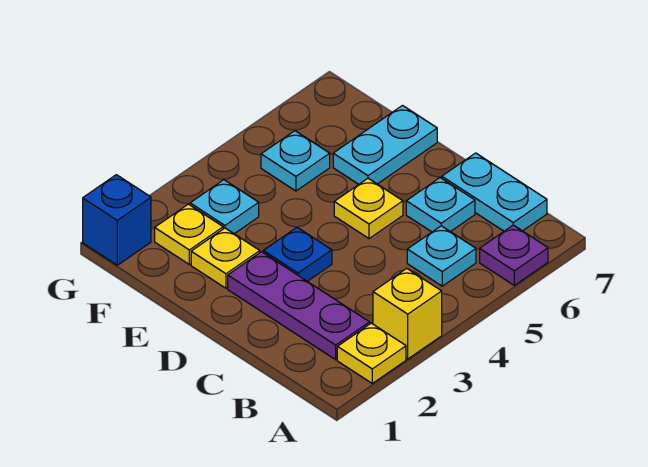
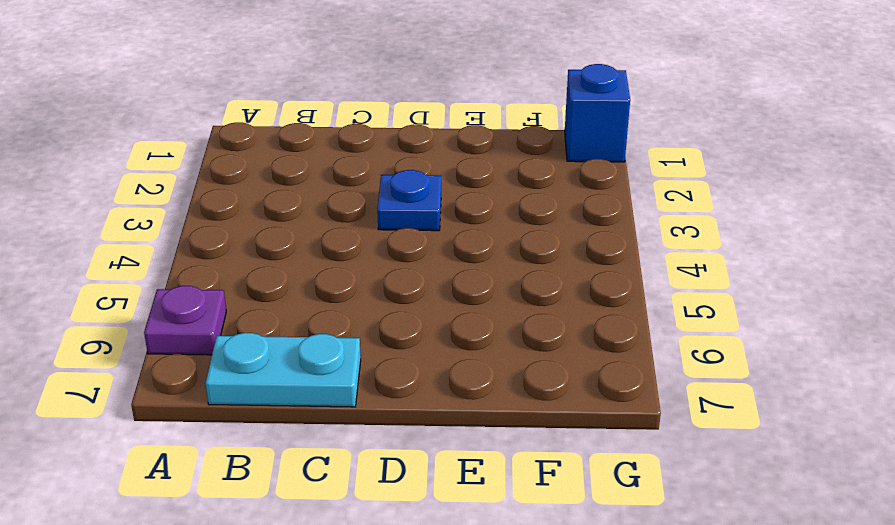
none -> yellow 1x1 plate [337,323,406,383]
none -> yellow 1x1 brick [373,268,442,359]
none -> purple 1x3 plate [228,252,370,360]

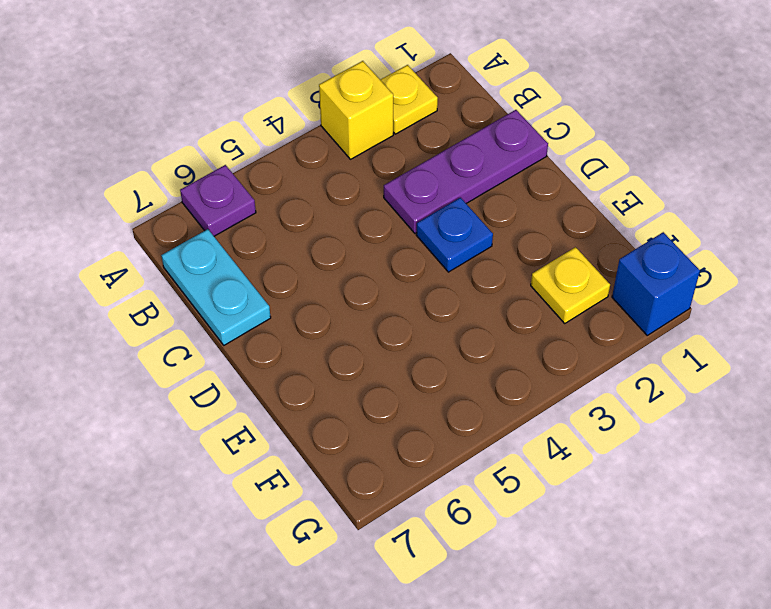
purple 1x3 plate [384,110,548,233] -> purple 1x3 plate turned to [228,252,370,360]
none -> cyan 1x1 plate [407,226,476,286]
none -> cyan 1x1 plate [406,178,475,232]
none -> yellow 1x1 plate [334,178,403,239]

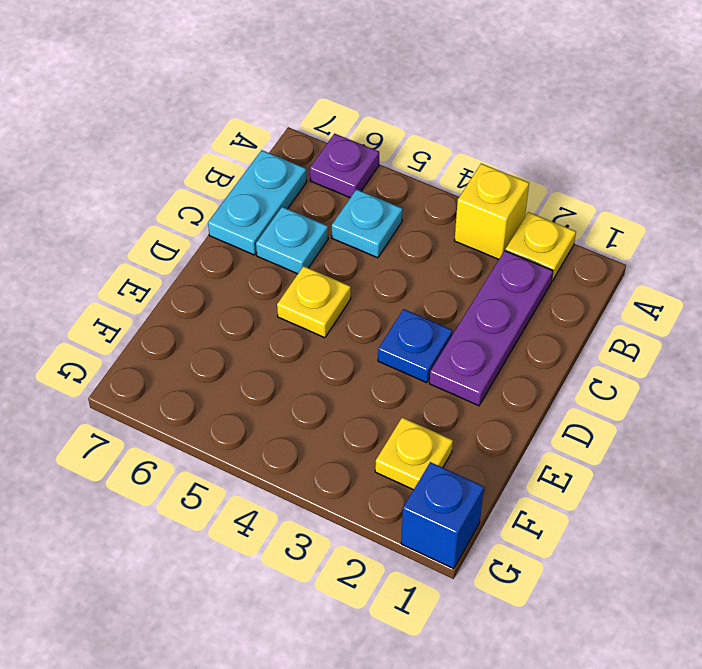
none -> yellow 1x1 plate [191,228,260,288]
none -> cyan 1x2 plate [333,106,437,184]
none -> cyan 1x1 plate [190,180,259,234]

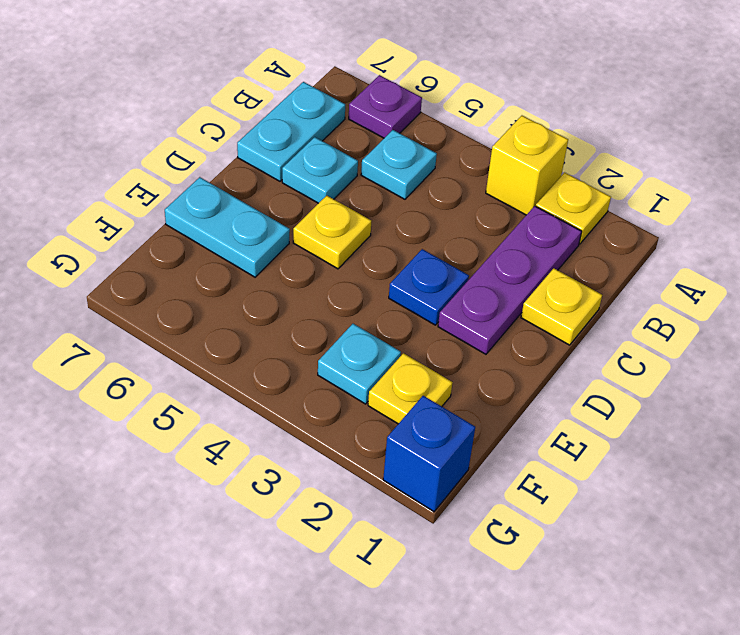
yellow 1x1 plate [521,268,602,345] -> yellow 1x1 plate moved to [191,228,260,288]
none -> cyan 1x1 plate [261,131,330,191]

